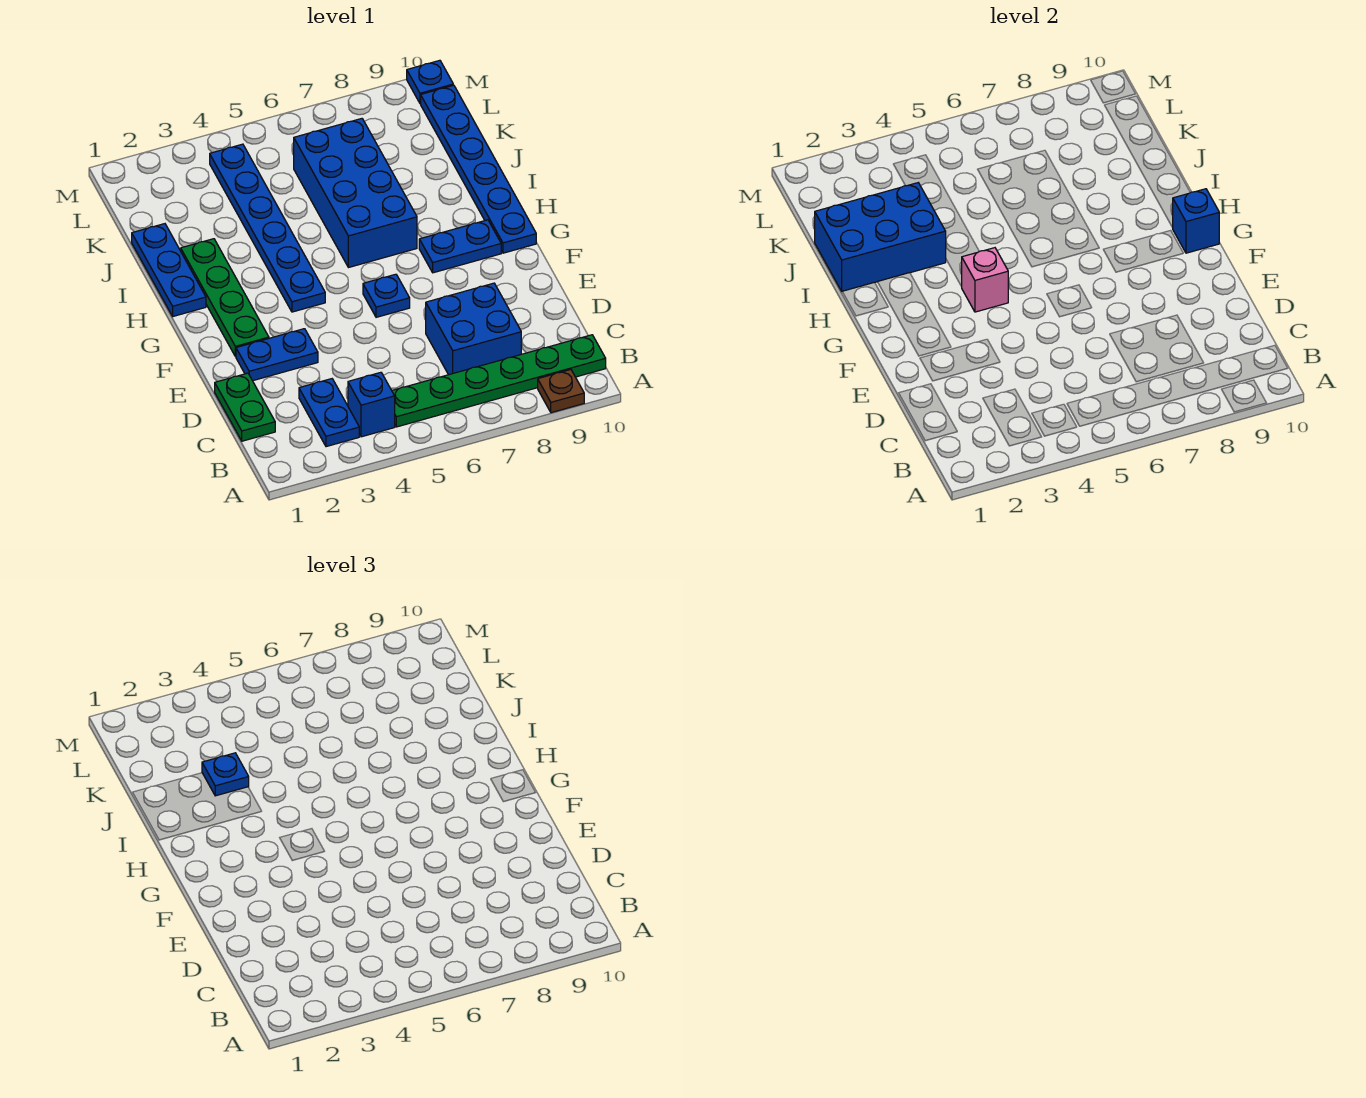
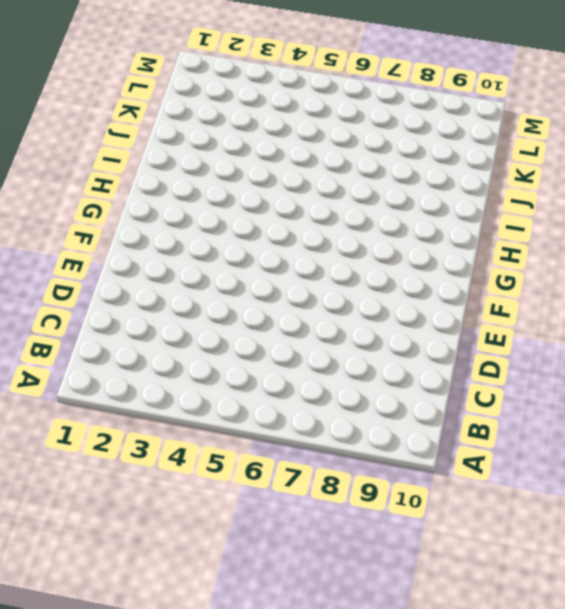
none -> brown 1x1 plate [538,370,584,413]
none -> blue 1x2 plate [299,379,359,447]
none -> blue 1x1 brick [348,372,395,437]

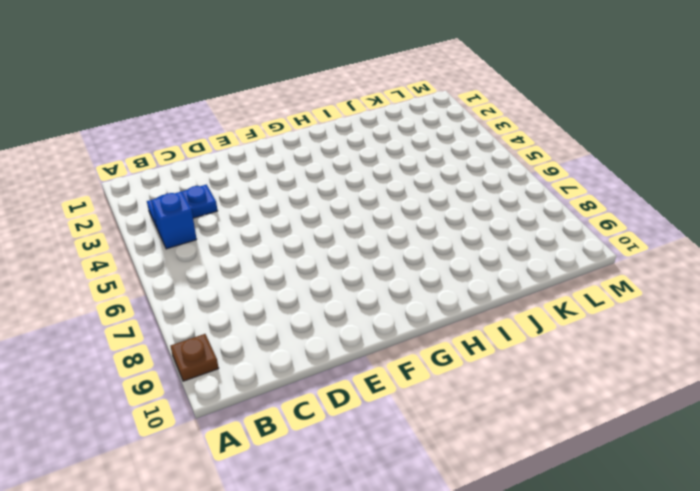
none -> green 1x6 plate [392,335,606,427]
none -> green 1x2 plate [215,373,275,441]
none -> blue 2x2 brick [426,283,521,375]

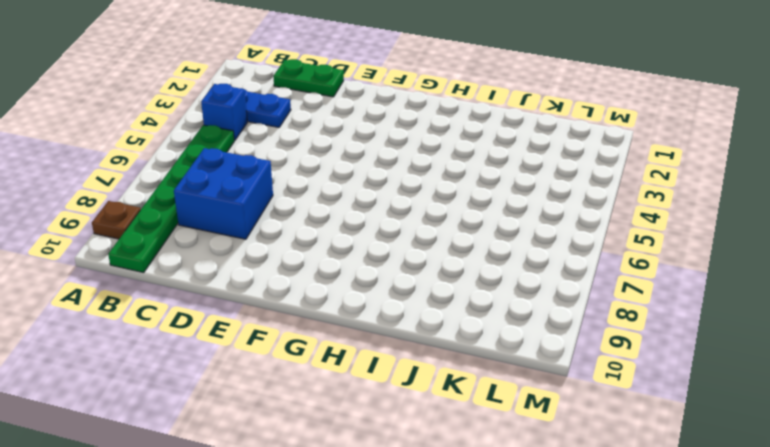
none -> blue 1x2 plate [236,329,318,381]
none -> green 1x4 plate [181,239,269,357]
none -> blue 1x1 plate [363,274,410,317]

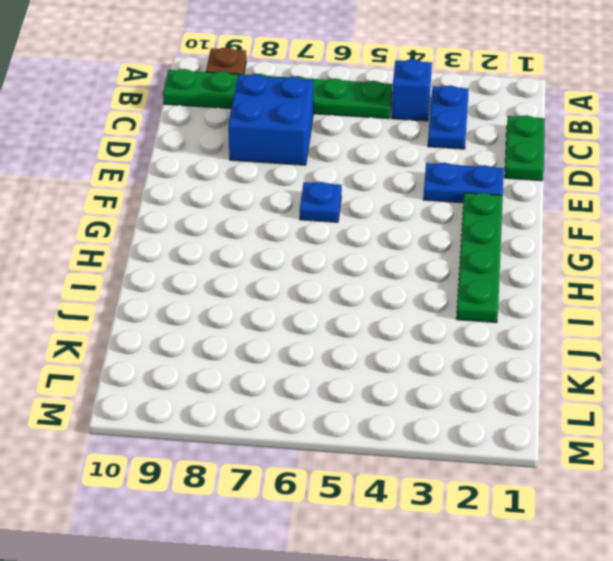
none -> blue 1x6 plate [210,144,325,312]
none -> blue 1x2 plate [419,220,501,273]
none -> blue 1x6 plate [421,85,536,253]

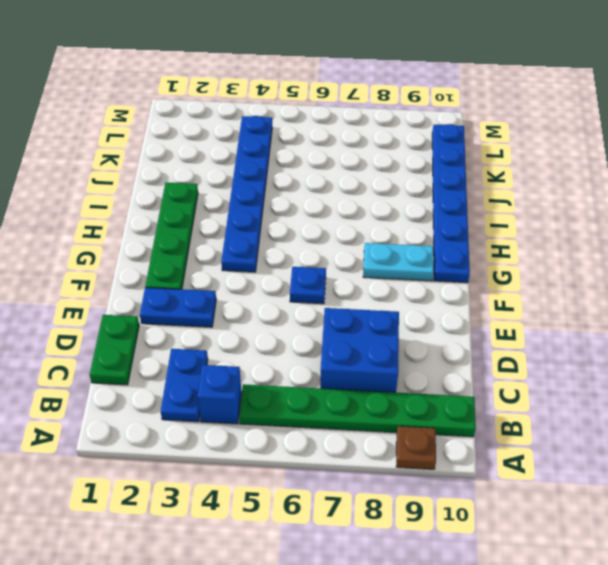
cyan 1x2 plate [363,243,434,281] -> blue 1x2 plate [419,220,501,273]
none -> blue 1x3 plate [132,224,206,316]
none -> blue 2x4 brick [294,119,417,268]
none -> blue 1x1 plate [407,60,453,104]

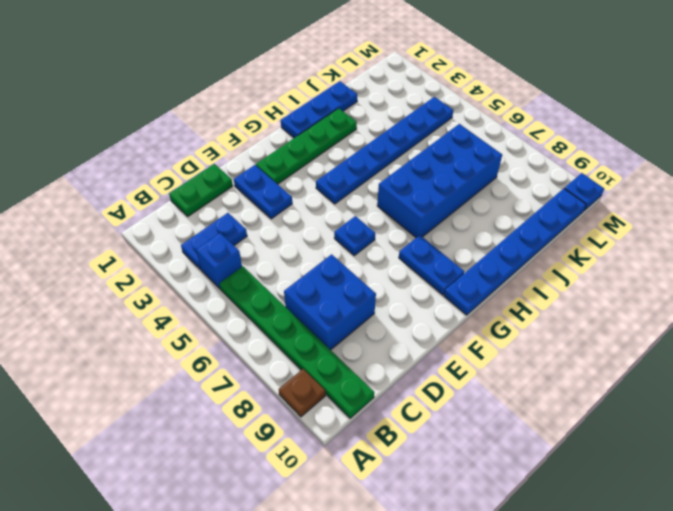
none -> pink 1x1 brick [961,248,1008,312]
none -> blue 1x1 brick [1172,189,1219,253]
none -> blue 2x3 brick [815,183,946,292]

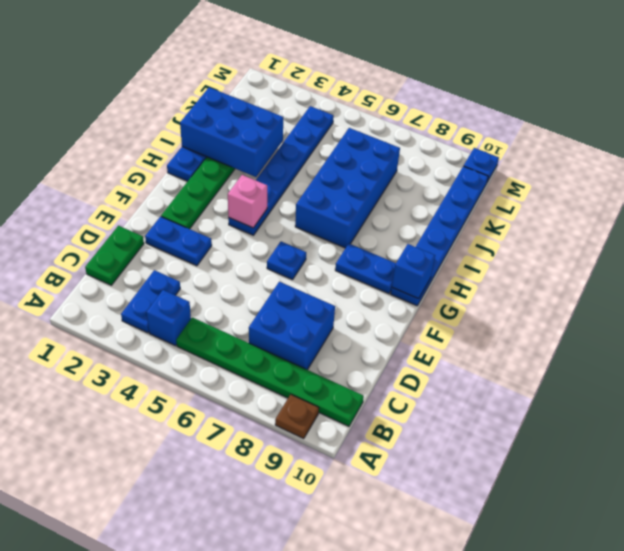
none -> blue 1x1 plate [202,753,249,796]

